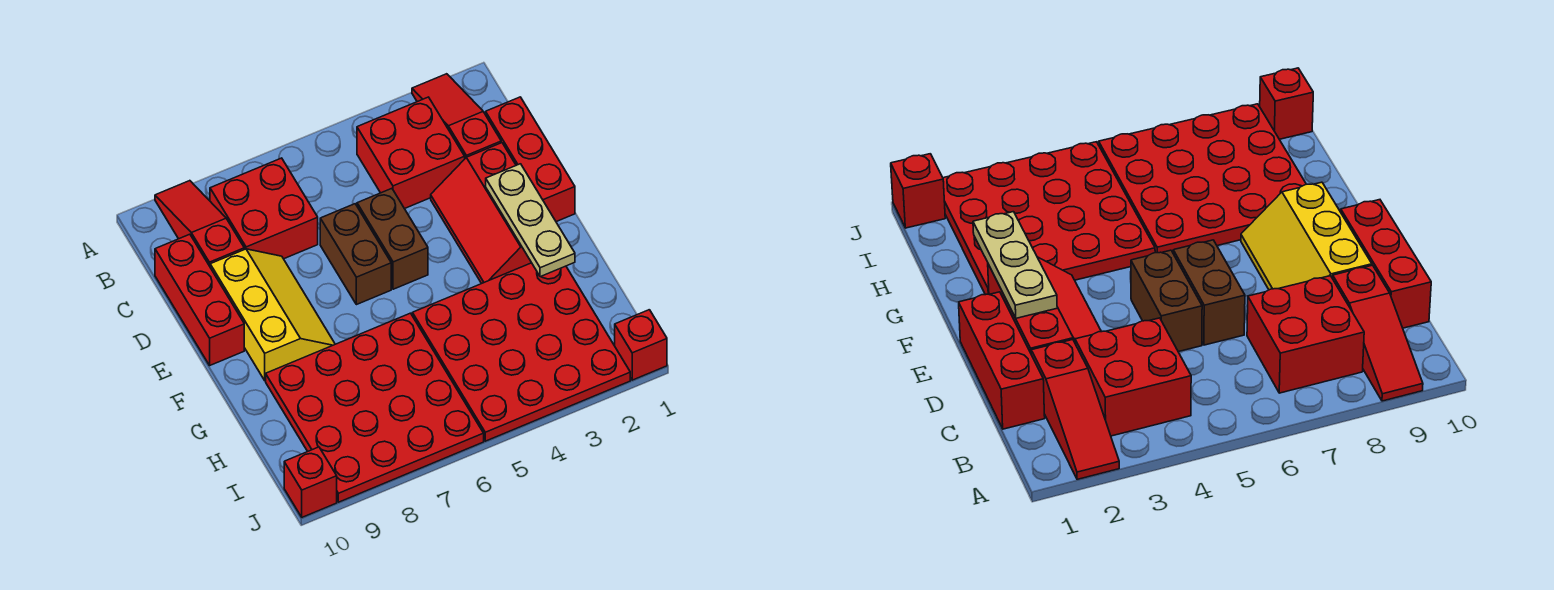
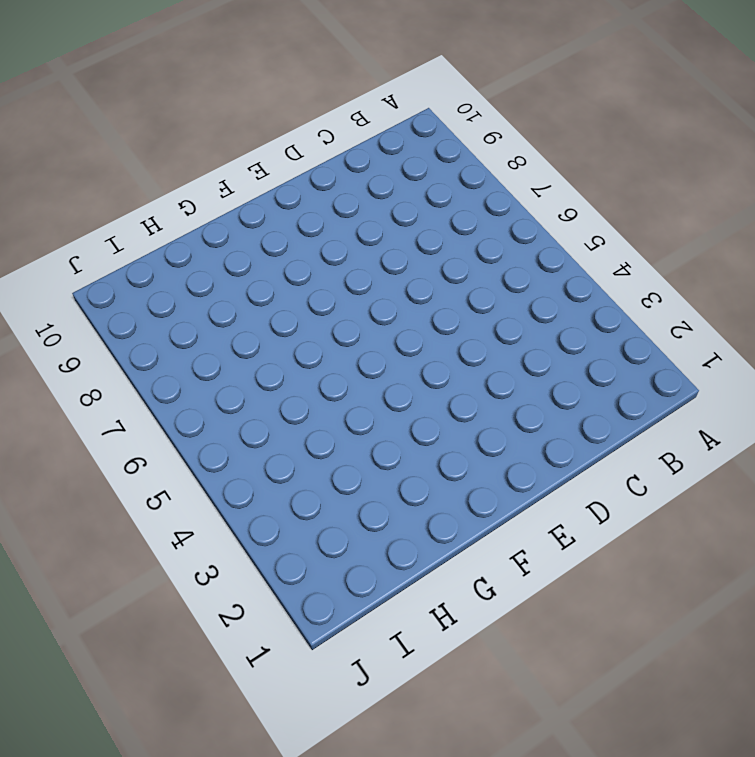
none -> red 1x3 slope [412,74,501,158]
none -> red 1x3 slope [155,181,244,266]
none -> red 2x2 brick [357,97,465,209]

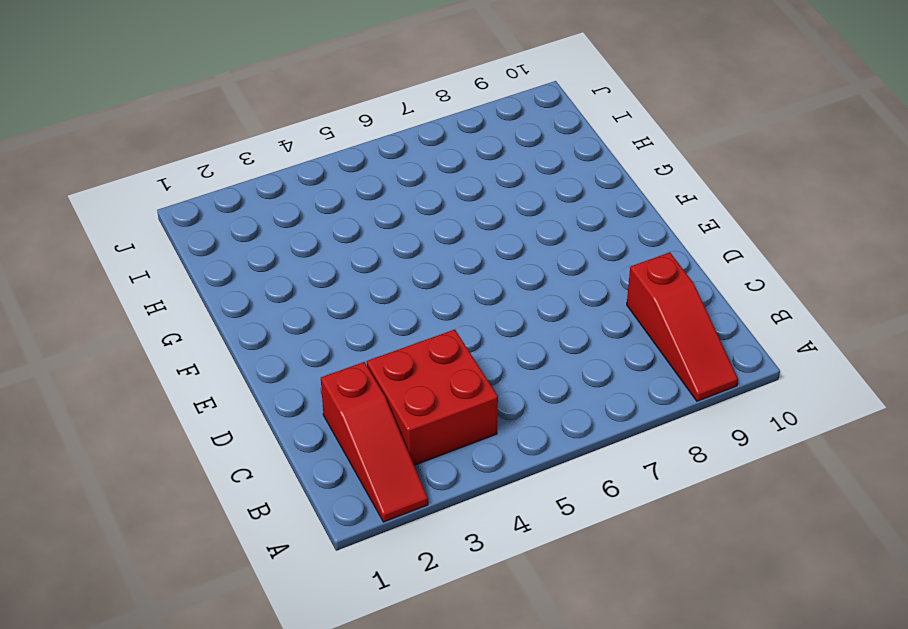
none -> red 2x2 brick [210,158,318,259]
none -> red 1x3 brick [486,97,575,222]
none -> red 1x3 brick [155,234,244,365]

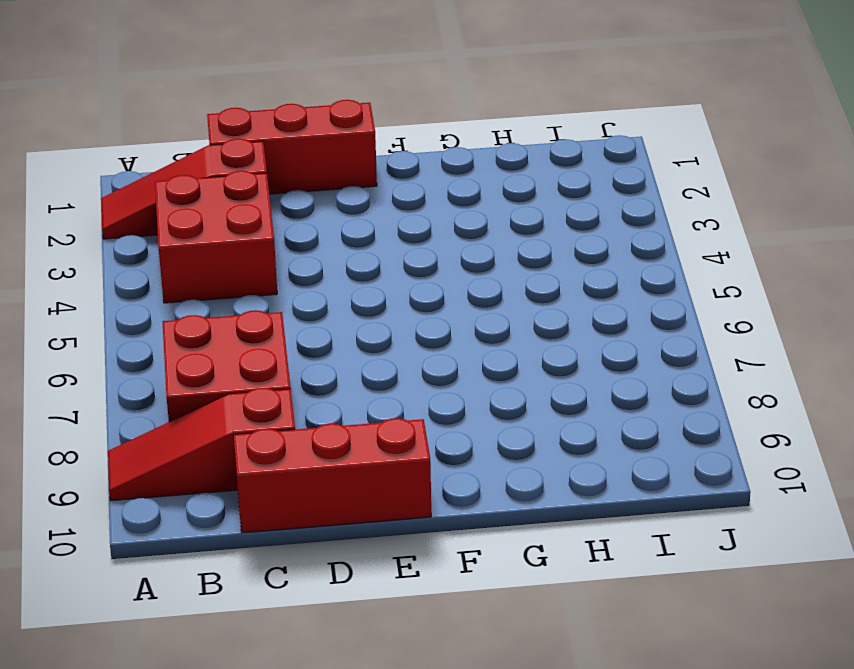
none -> red 2x3 slope [431,143,531,284]
none -> brown 1x2 brick [357,188,428,289]
none -> brown 1x2 brick [320,204,391,305]

